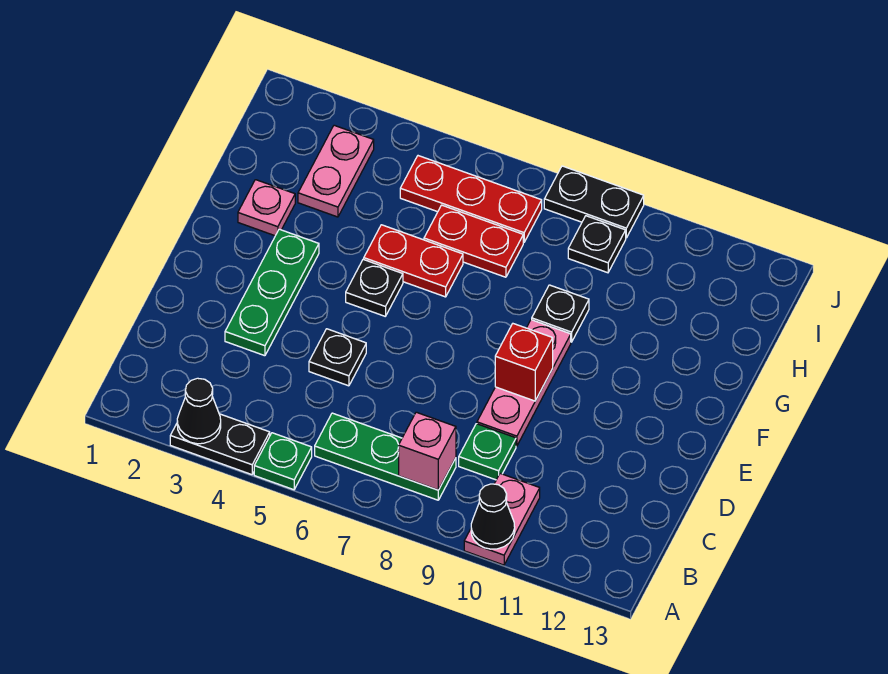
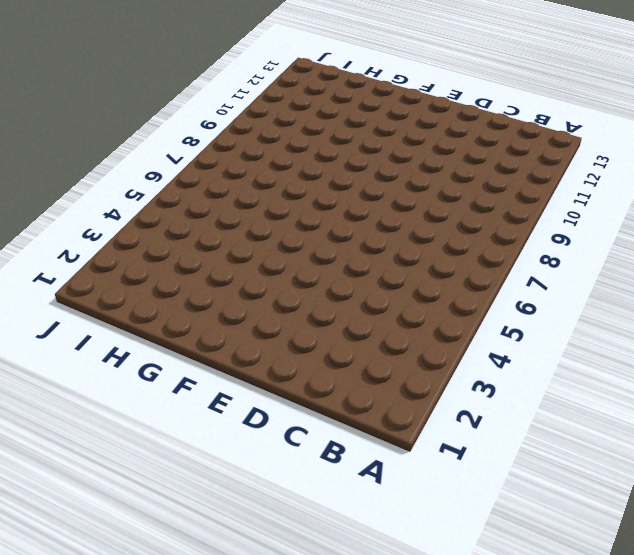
none -> black 1x2 plate [170,414,270,475]
none -> green 1x1 plate [254,433,312,490]
none -> pink 1x2 plate [464,473,540,565]

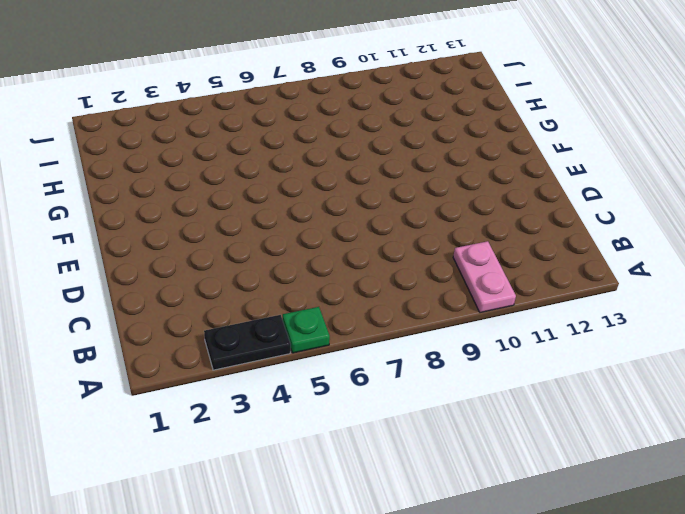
none -> green 1x3 plate [315,413,456,500]
none -> green 1x1 plate [459,424,516,480]
none -> green 1x3 plate [225,229,319,356]

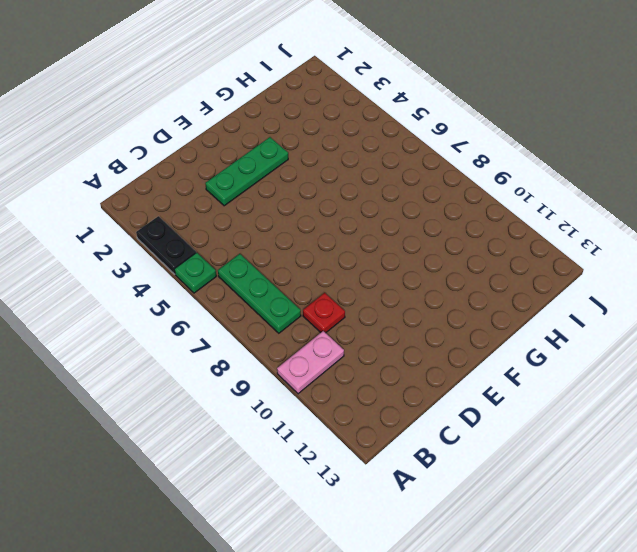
red 1x1 plate [303,293,345,333] -> green 1x1 plate [459,424,516,480]
none -> black 1x1 plate [309,329,366,386]
none -> pink 1x3 plate [477,320,571,446]
none -> black 1x1 plate [346,259,403,316]

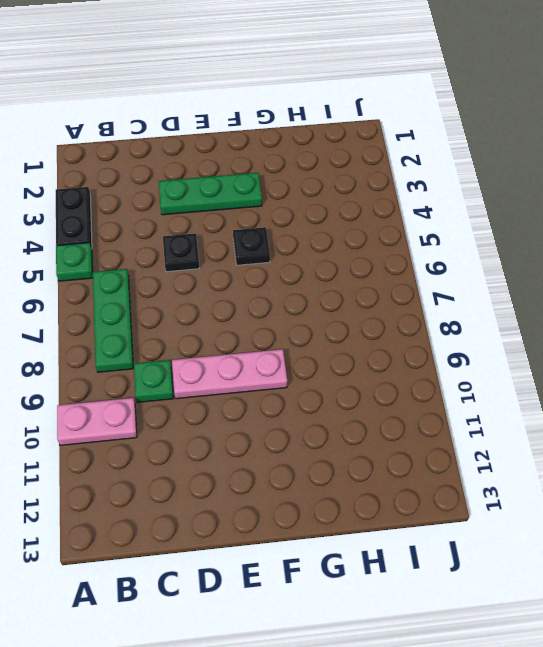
none -> pink 1x1 plate [238,180,295,236]
none -> red 1x2 plate [364,225,463,297]
none -> black 1x1 plate [532,285,589,342]

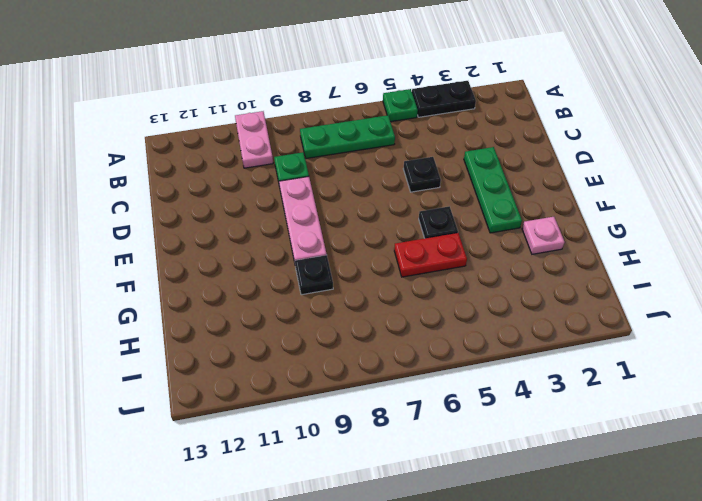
none -> pink 1x2 plate [298,125,374,217]
none -> red 1x2 plate [424,205,523,277]
none -> red 1x3 plate [400,156,542,243]

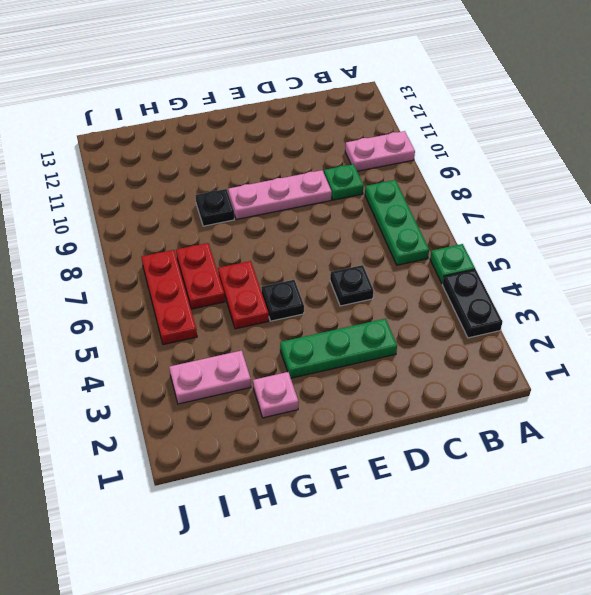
none -> black 1x1 plate [568,216,626,273]
none -> black 1x2 plate [544,166,644,238]
none -> black 1x1 cone [177,378,221,444]

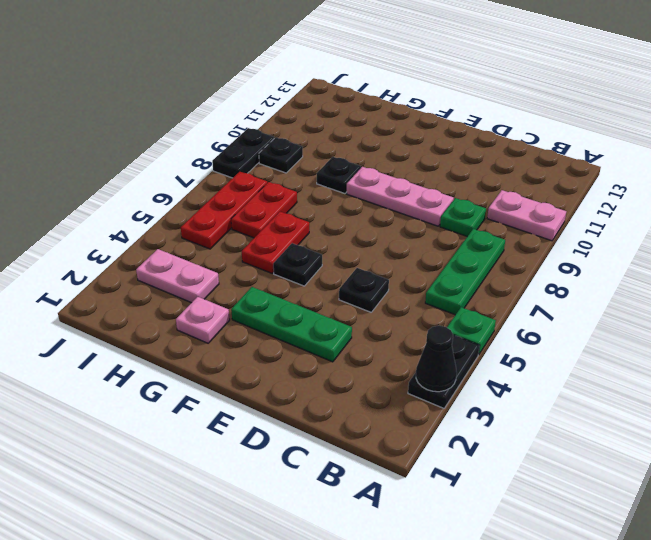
none -> black 1x1 cone [471,484,515,549]
none -> pink 1x1 brick [399,412,456,490]
none -> red 1x1 brick [495,324,553,401]

